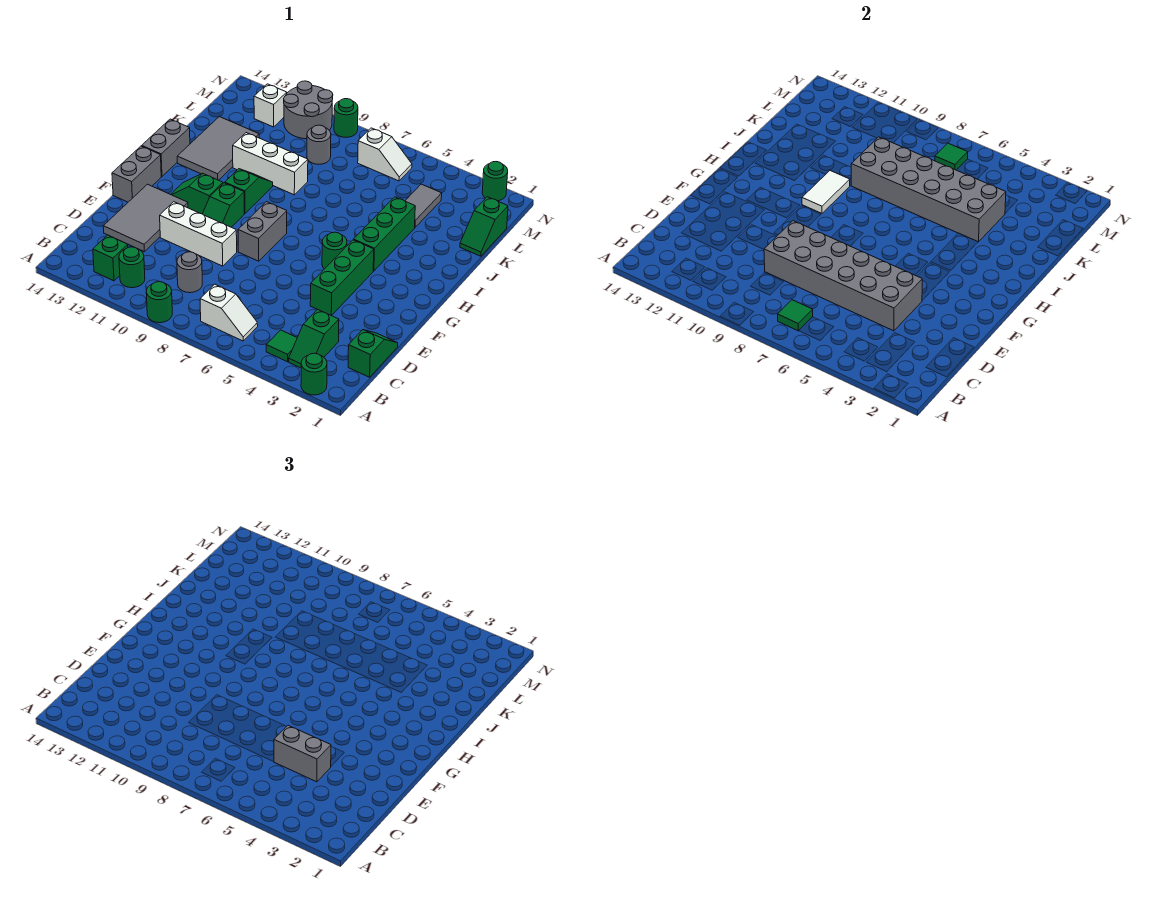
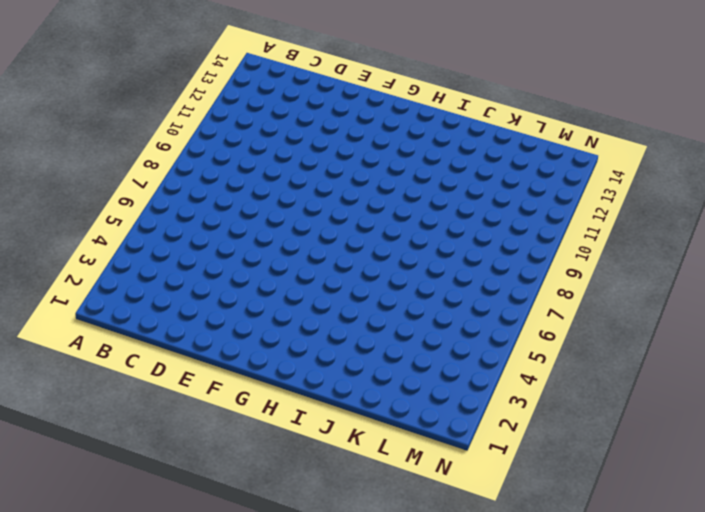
none -> green 1x1 round brick [301,353,327,395]
none -> green 1x1 round brick [146,282,172,323]
none -> green 1x2 slope [289,309,339,368]
none -> green 1x1 tile [266,330,297,362]

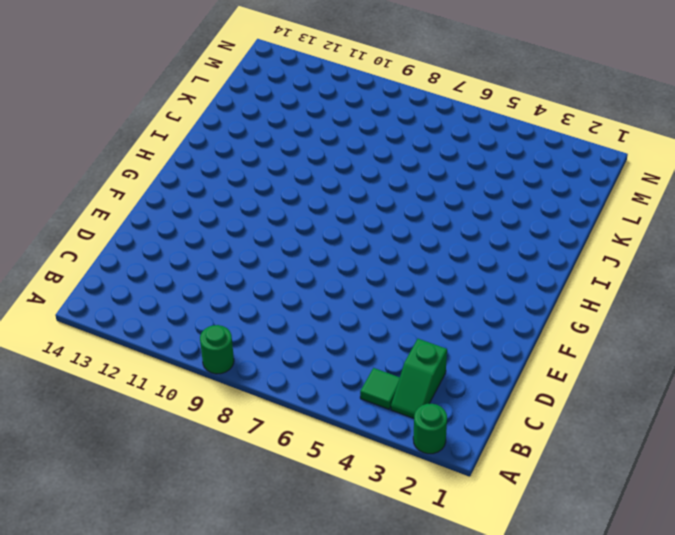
none -> white 1x2 slope [200,284,258,341]
none -> green 1x1 round brick [119,247,145,288]
none -> green 1x1 brick [93,235,128,281]
none -> green 1x2 slope [348,330,398,377]

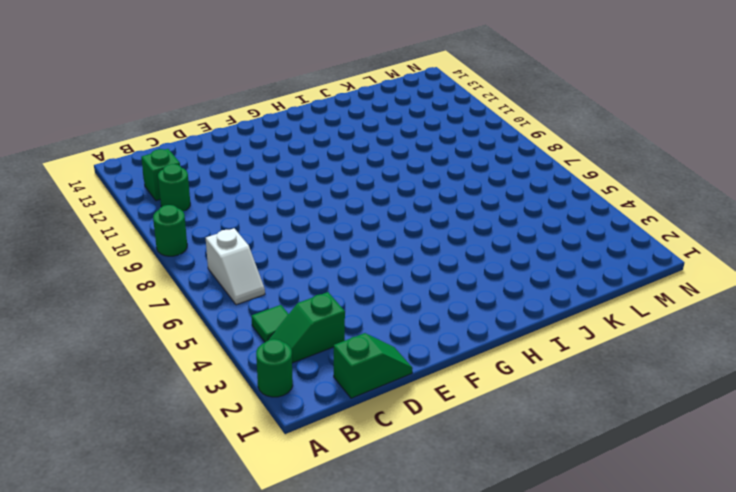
none -> grey 1x1 round brick [177,252,202,293]
none -> grey 2x3 tile [103,184,188,251]
none -> green 1x3 brick [310,240,374,316]
none -> white 1x3 brick [160,202,237,266]

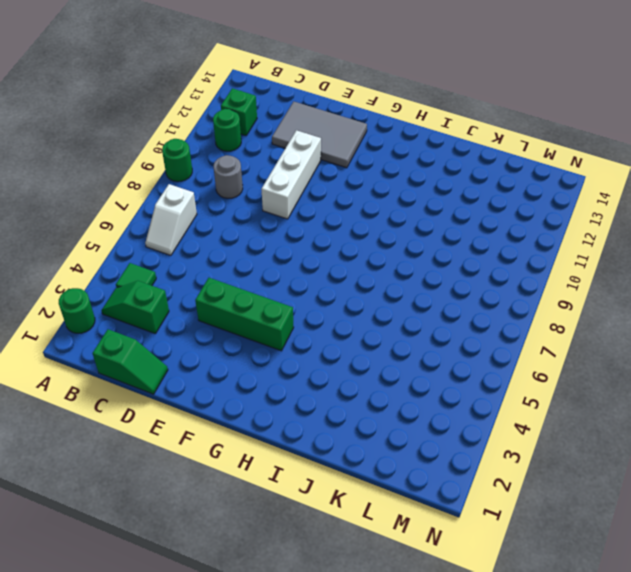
none -> grey 1x2 brick [238,202,287,261]
none -> green 1x2 slope [203,183,244,227]
none -> grey 1x2 brick [112,146,161,202]
none -> green 1x1 round brick [322,232,347,269]

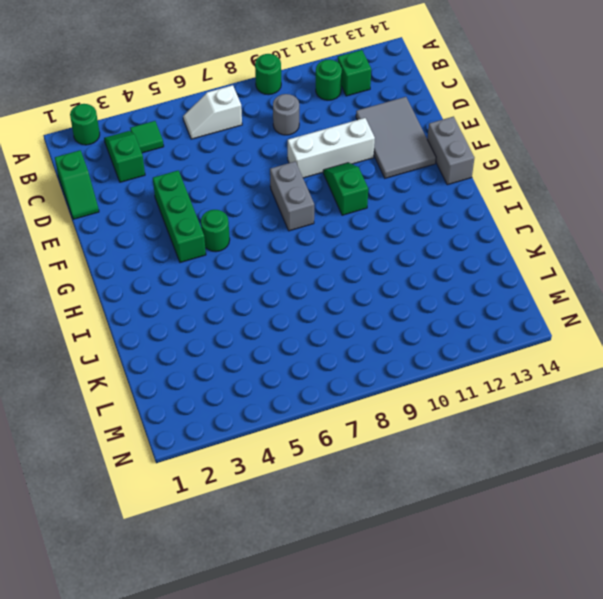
none -> green 1x2 slope [171,173,223,214]
none -> green 1x3 brick [354,197,415,271]
none -> green 1x2 slope [225,169,273,213]
none -> grey 1x2 brick [142,119,190,176]

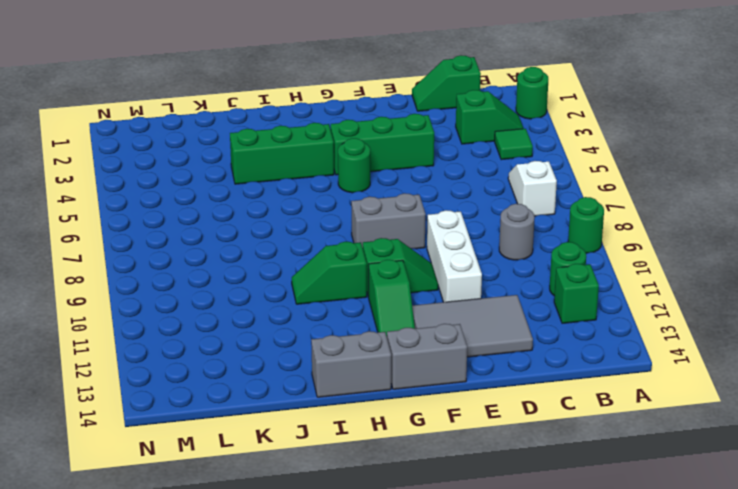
none -> grey 2x3 tile [177,117,259,180]
none -> white 1x3 brick [233,133,308,195]
none -> green 1x2 slope [460,197,508,256]
none -> grey 1x2 tile [405,184,442,227]

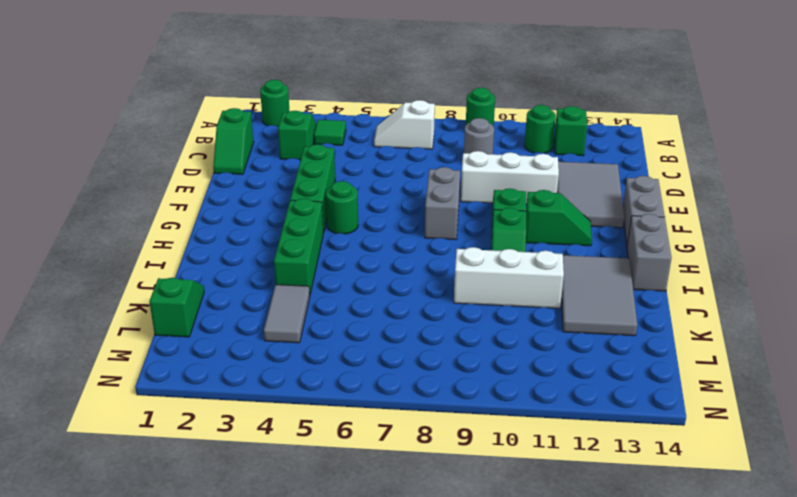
none -> grey 1x1 round brick [307,125,331,164]
none -> white 1x2 slope [358,128,412,181]
none -> grey 2x2 round brick [284,81,333,139]
none -> white 1x1 brick [254,84,287,127]

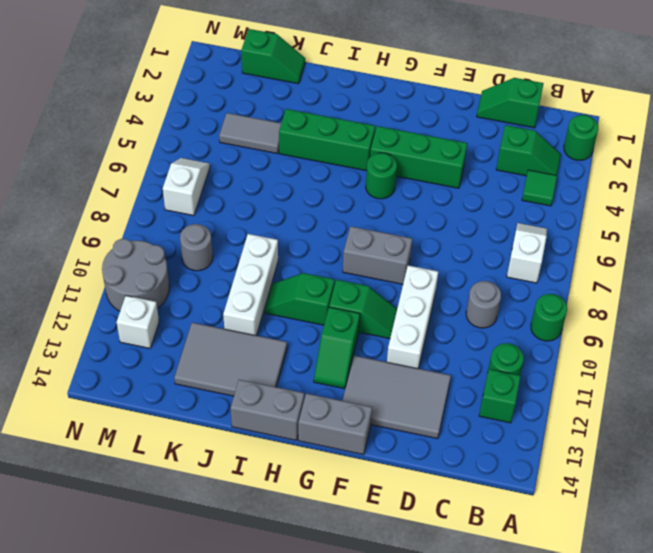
none -> green 1x1 round brick [482,162,508,201]
none -> green 1x1 round brick [334,99,358,137]
none -> green 1x1 tile [778,300,813,331]
none -> grey 2x6 brick [764,221,922,331]

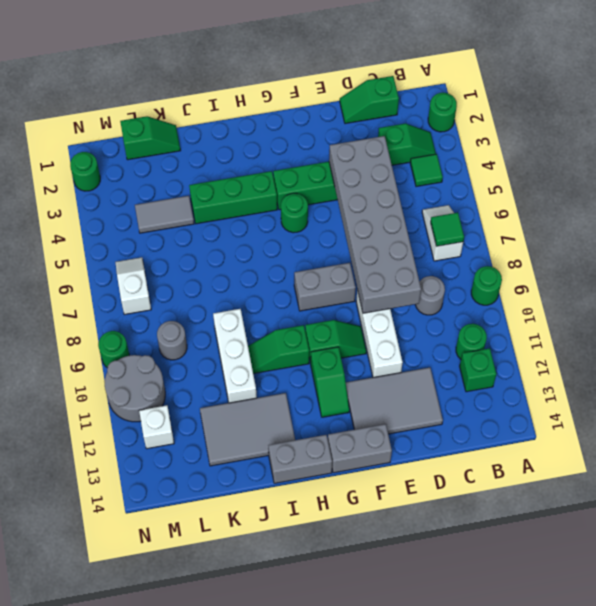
none -> white 1x2 tile [802,171,850,213]
none -> grey 2x6 brick [851,137,1006,242]
none -> green 1x1 tile [935,143,968,170]
none -> grey 1x2 brick [274,725,331,782]

